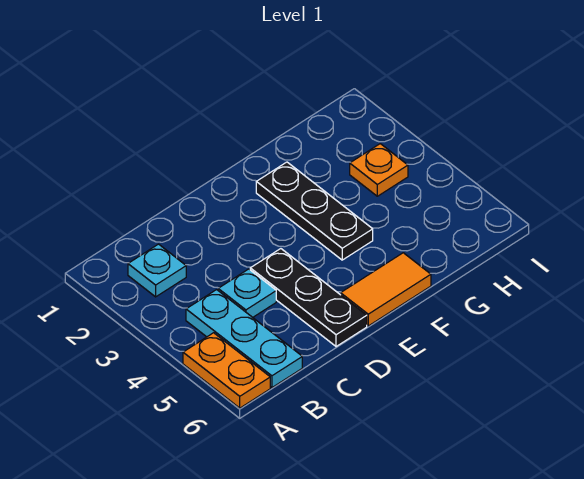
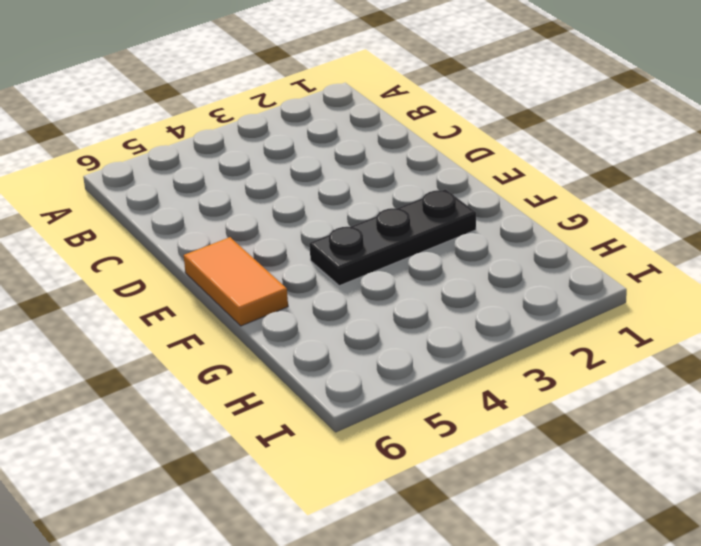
none -> orange 1x2 plate [183,333,270,408]
none -> cyan 1x1 plate [128,244,186,297]

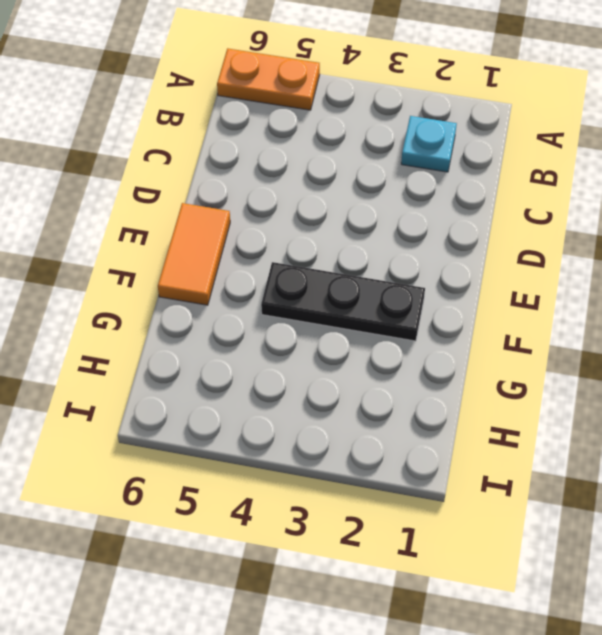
none -> cyan 1x3 plate [186,290,302,388]
none -> cyan 1x1 plate [218,269,276,317]

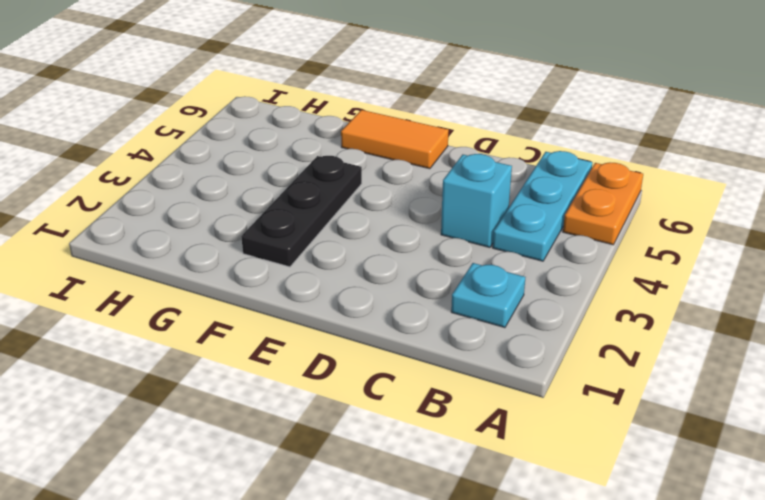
cyan 1x1 brick [441,154,512,247] -> cyan 1x1 plate [218,269,276,317]
none -> black 1x3 plate [250,249,367,347]
none -> orange 1x1 plate [350,144,408,196]

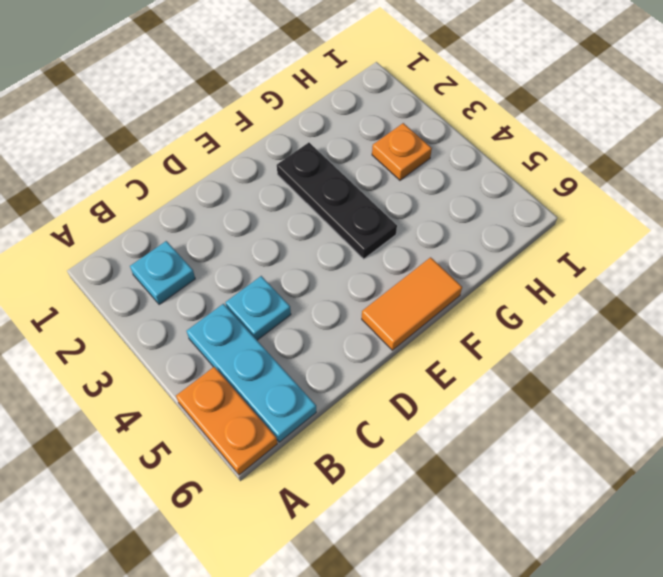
none -> black 1x3 plate [250,249,367,347]

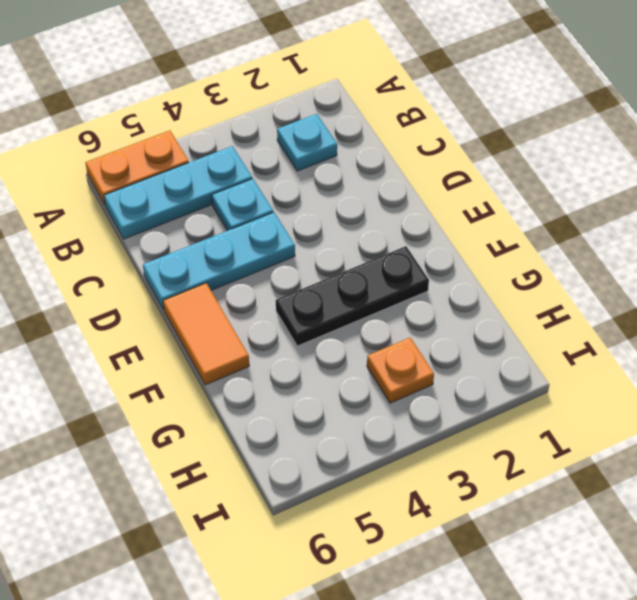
cyan 1x3 plate [143,212,295,310] -> black 1x3 plate [250,249,367,347]

